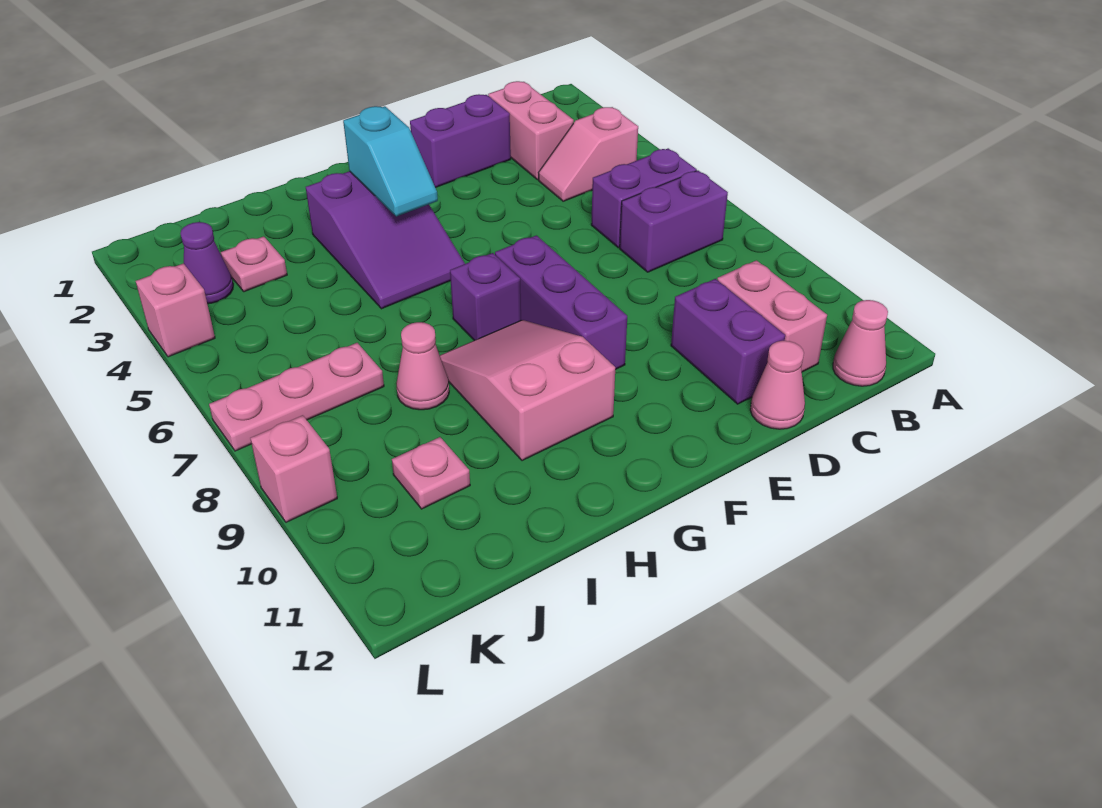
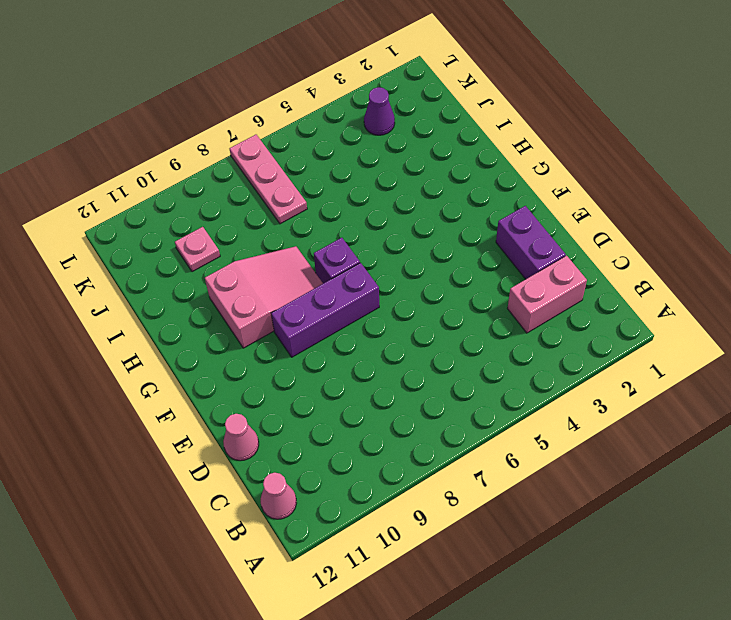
none -> pink 1x2 slope [539,107,638,201]
none -> purple 1x2 brick [591,148,697,248]
none -> purple 1x2 brick [620,171,728,272]

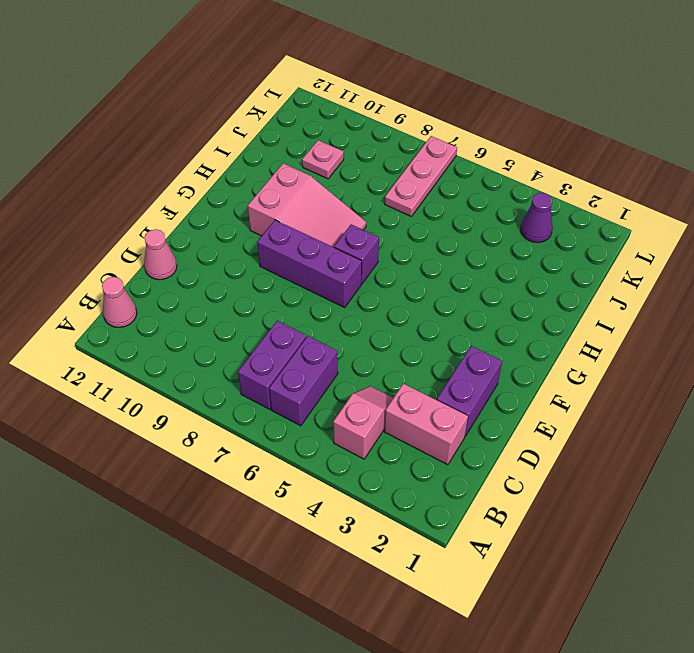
none -> pink 1x2 brick [717,260,827,372]
none -> purple 1x2 brick [671,279,785,404]
none -> purple 2x3 slope [306,171,465,309]

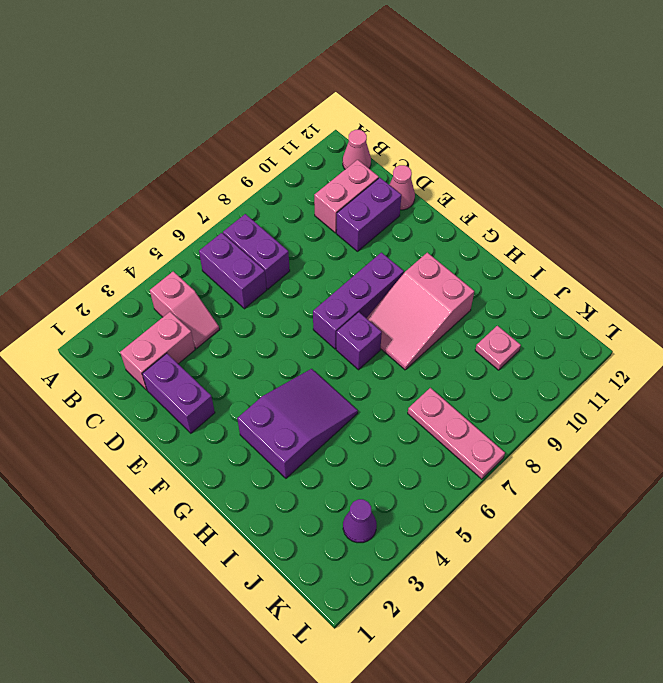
none -> pink 1x1 cone [396,322,449,410]
none -> pink 1x1 plate [221,236,287,292]
none -> pink 1x1 brick [136,263,215,357]

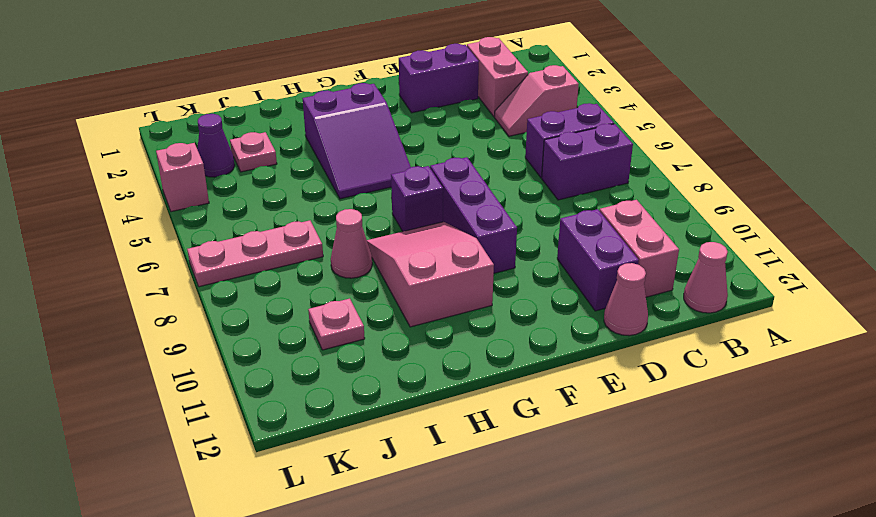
none -> pink 1x1 brick [250,415,337,522]
none -> cyan 1x2 slope [343,106,438,217]

